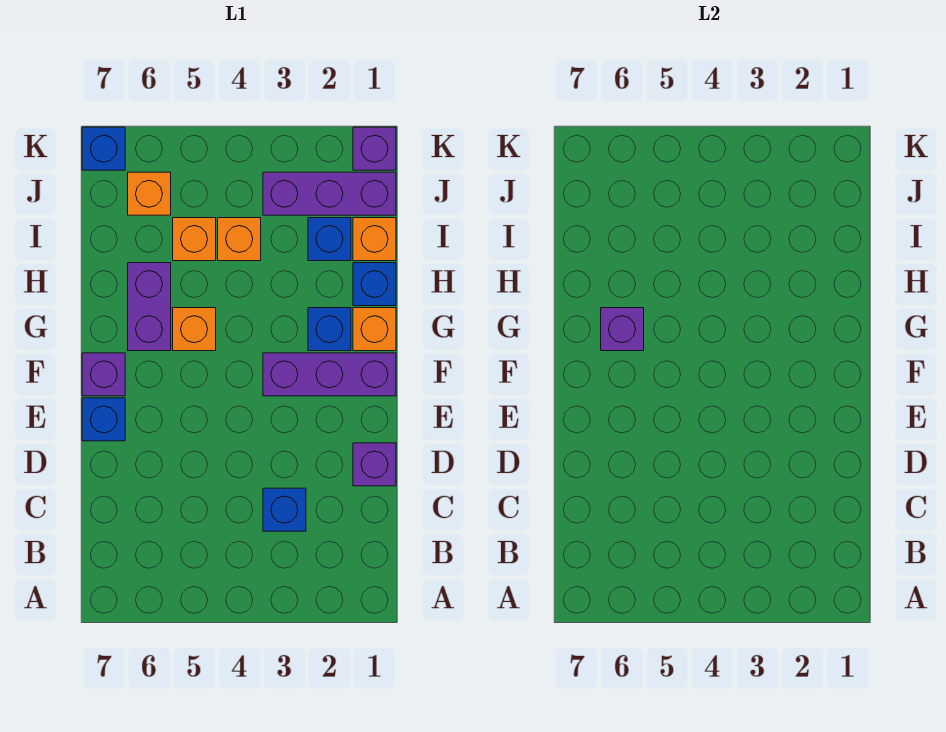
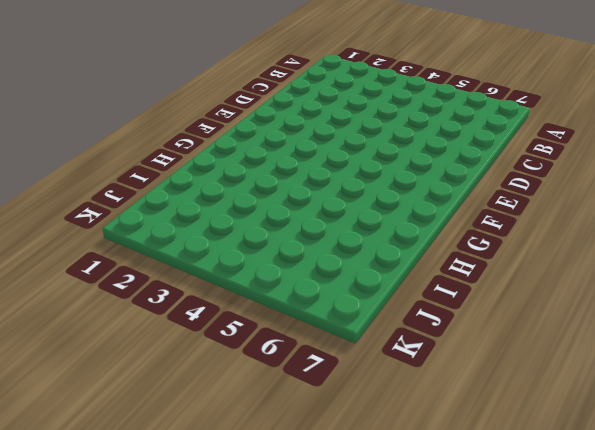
none -> blue 1x1 brick [263,488,306,531]
none -> purple 1x1 brick [353,443,396,486]
none -> blue 1x1 brick [82,398,125,441]

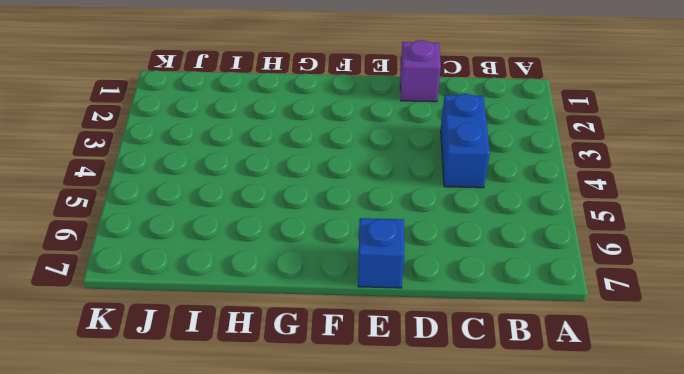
blue 1x2 brick [441,94,490,188] -> blue 1x1 brick [263,488,306,531]
none -> purple 1x3 brick [263,353,396,396]
none -> purple 1x1 brick [82,353,125,396]
none -> orange 1x1 brick [353,308,396,351]

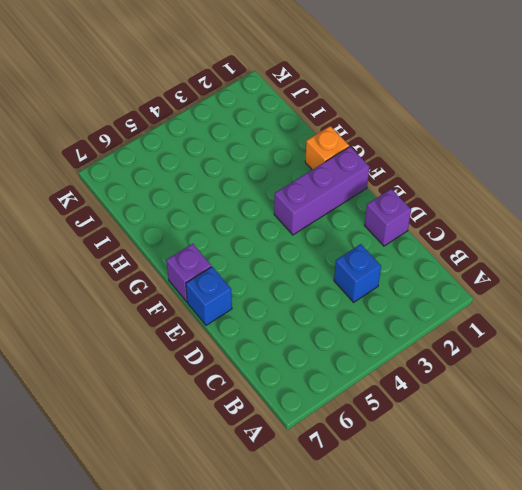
none -> blue 1x1 brick [308,308,351,351]
none -> orange 1x1 brick [173,308,216,351]
none -> purple 1x2 brick [128,263,171,351]

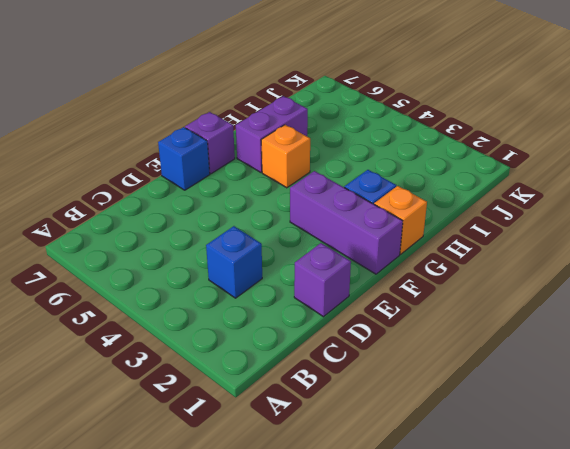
none -> blue 1x1 brick [353,263,396,306]
none -> orange 1x1 brick [353,218,396,261]
none -> blue 1x1 brick [308,218,351,261]

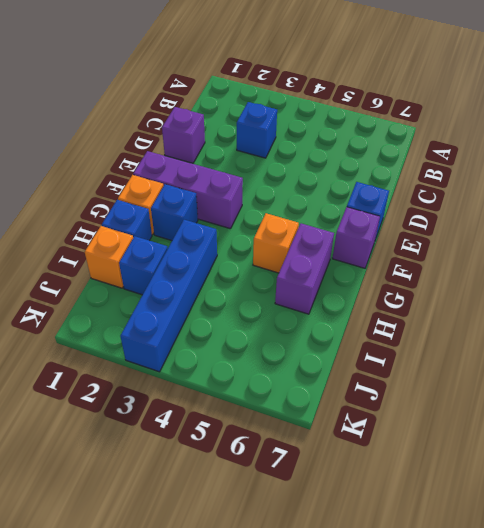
blue 1x4 brick [120,220,217,372] -> purple 1x3 brick [263,172,396,215]
none -> orange 1x1 brick [218,218,261,261]
none -> orange 1x1 brick [173,218,216,261]
none -> orange 1x1 brick [128,172,171,215]

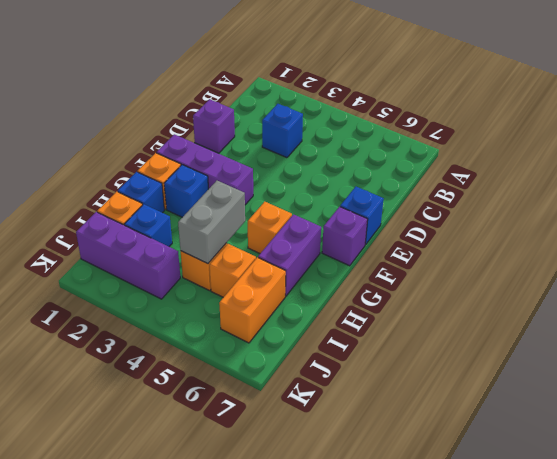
grey 1x2 brick [178,181,245,264] -> none
orange 1x2 brick [219,257,286,343] -> orange 1x1 brick [128,172,171,215]
none -> purple 1x1 brick [353,127,396,170]
none -> blue 1x1 brick [82,127,125,170]
none -> purple 1x1 brick [601,308,644,351]

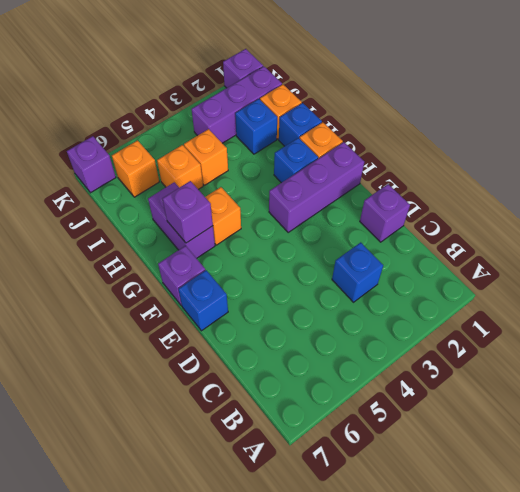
purple 1x1 brick [67,136,116,193] -> blue 1x1 brick [82,127,125,170]

